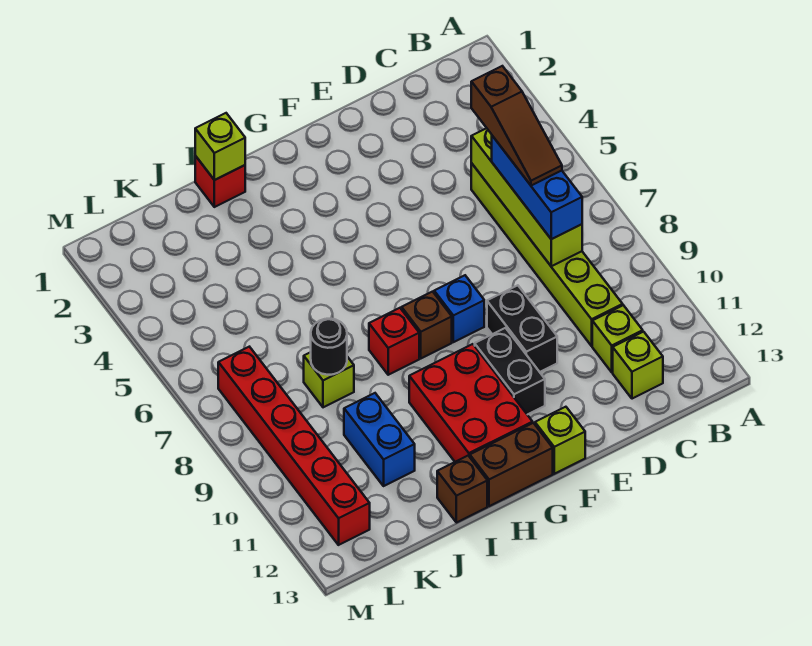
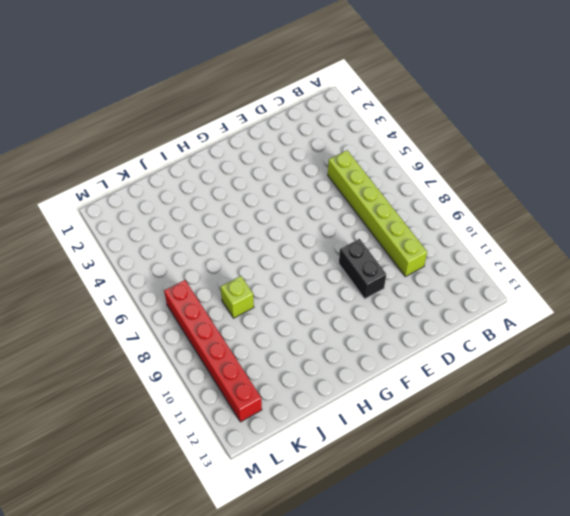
none -> lime 1x1 brick [592,305,643,372]
none -> lime 1x1 brick [613,332,663,399]
none -> blue 1x1 brick [434,275,484,342]

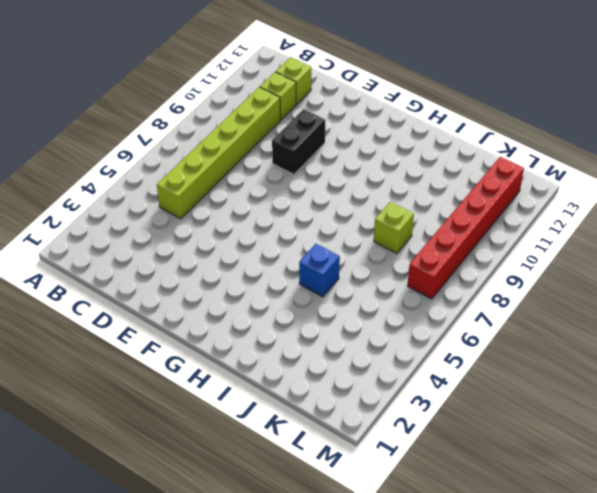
blue 1x1 brick [299,244,340,297] -> blue 1x1 brick moved to [434,275,484,342]
none -> black 1x2 brick [475,328,545,415]
none -> lime 1x1 brick [535,407,585,474]
none -> brown 1x1 brick [402,292,452,358]

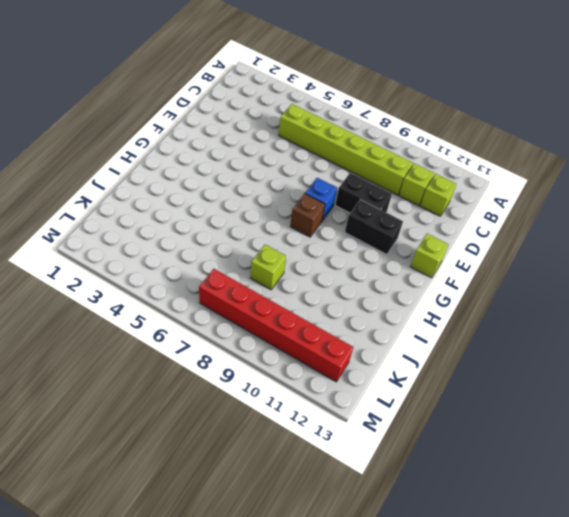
none -> red 2x3 brick [409,344,533,462]
none -> brown 1x2 brick [470,423,553,506]
none -> red 1x1 brick [369,308,419,375]

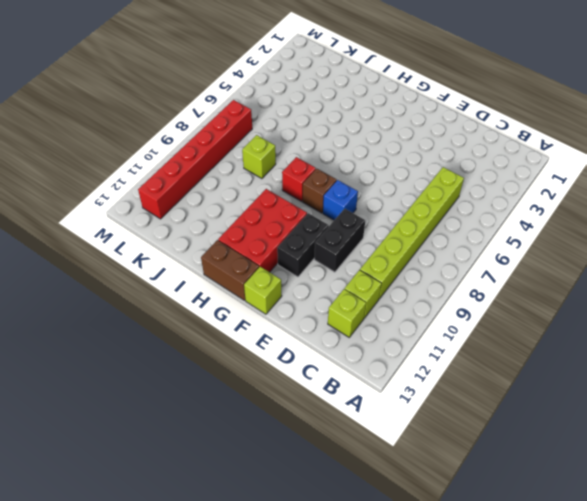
none -> red 1x1 brick [195,156,245,207]
none -> brown 1x1 brick [437,456,487,523]
none -> blue 1x2 brick [344,393,415,486]

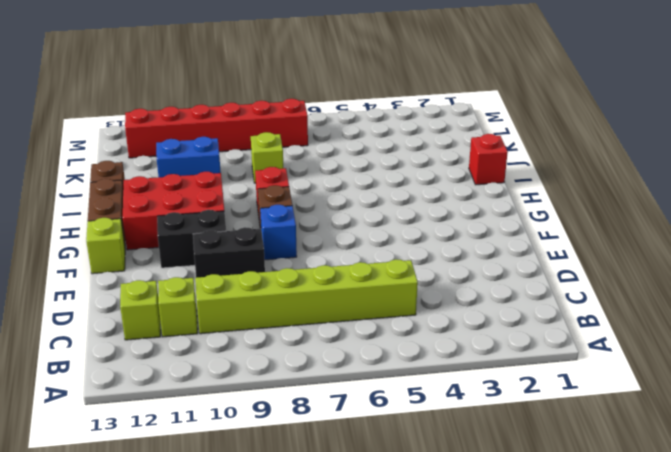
none -> lime 1x4 brick [471,128,582,266]
none -> lime 1x1 brick [195,113,245,180]
none -> black 1x1 round brick [311,319,347,375]

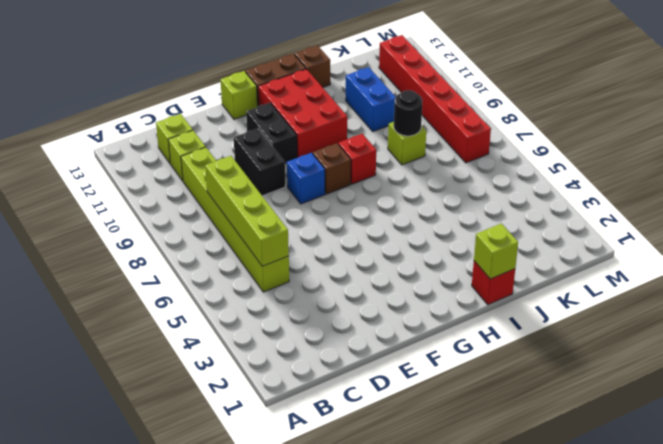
none -> blue 1x3 brick [492,136,582,239]
none -> brown 1x3 slope [471,66,562,186]

